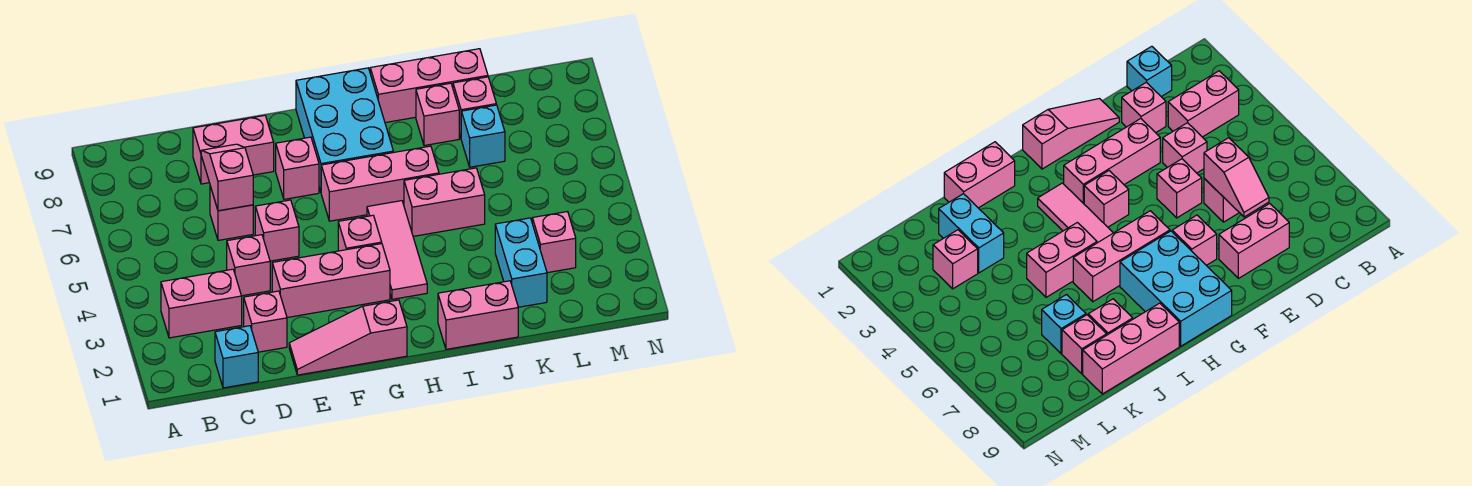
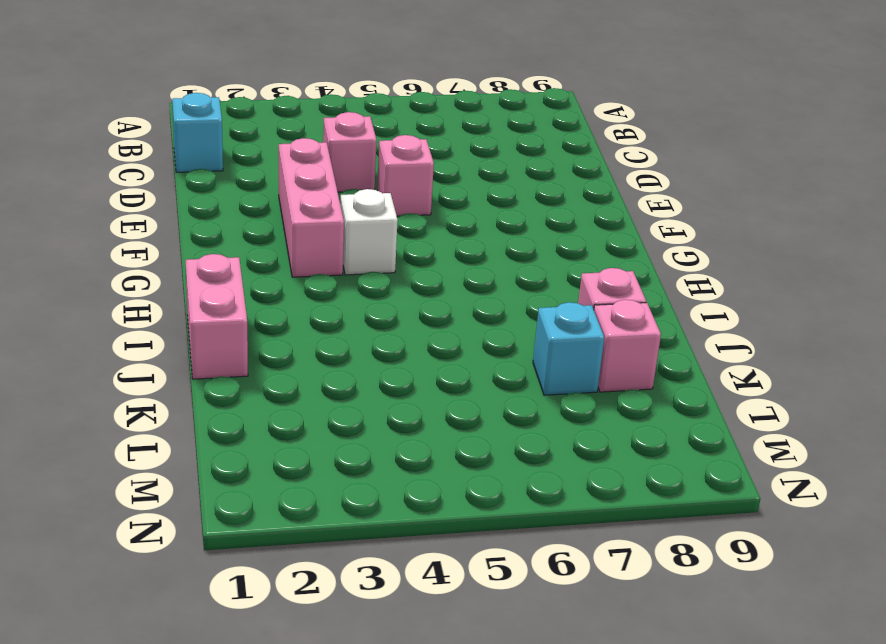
white 1x1 brick [340,189,398,275] -> pink 1x1 brick [338,215,382,251]
none -> pink 1x2 brick [161,269,242,338]
none -> pink 1x1 brick [244,291,287,352]
none -> pink 1x1 brick [210,186,253,240]

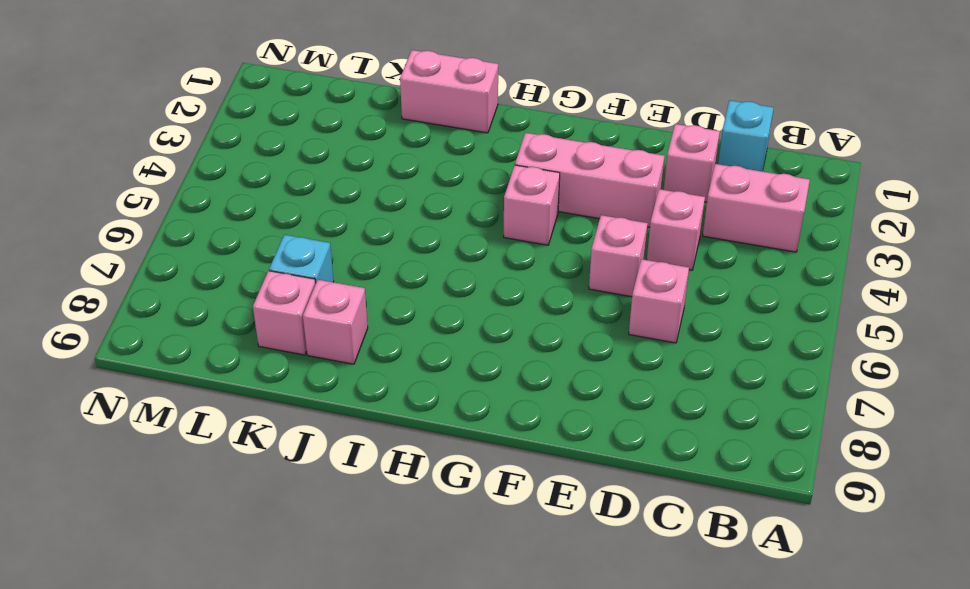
none -> pink 1x2 brick [193,115,274,184]
none -> pink 1x3 slope [289,300,407,375]
none -> pink 1x1 brick [276,137,319,199]

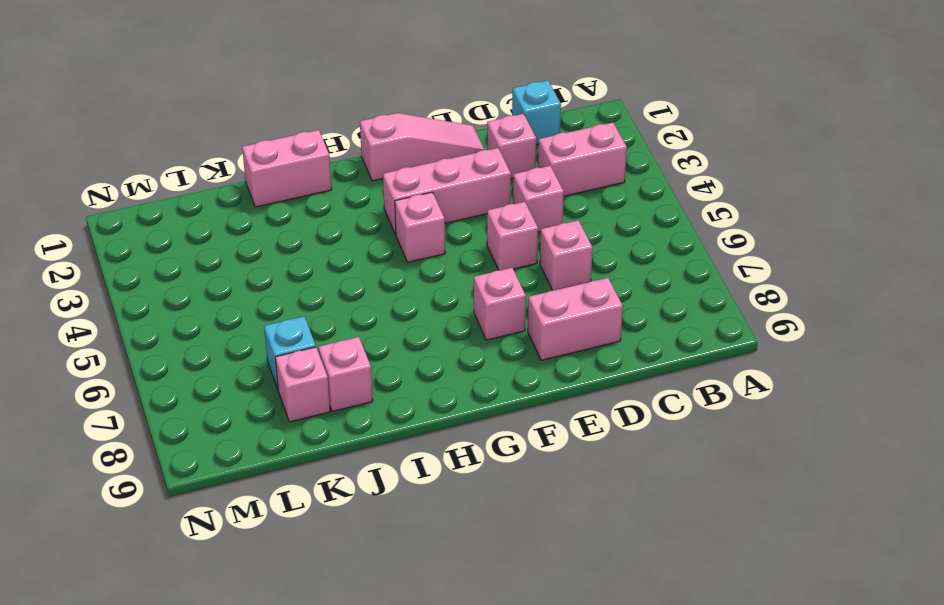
none -> pink 1x3 brick [321,146,439,221]
none -> cyan 2x3 brick [296,68,393,192]
none -> pink 1x3 tile [367,201,427,299]

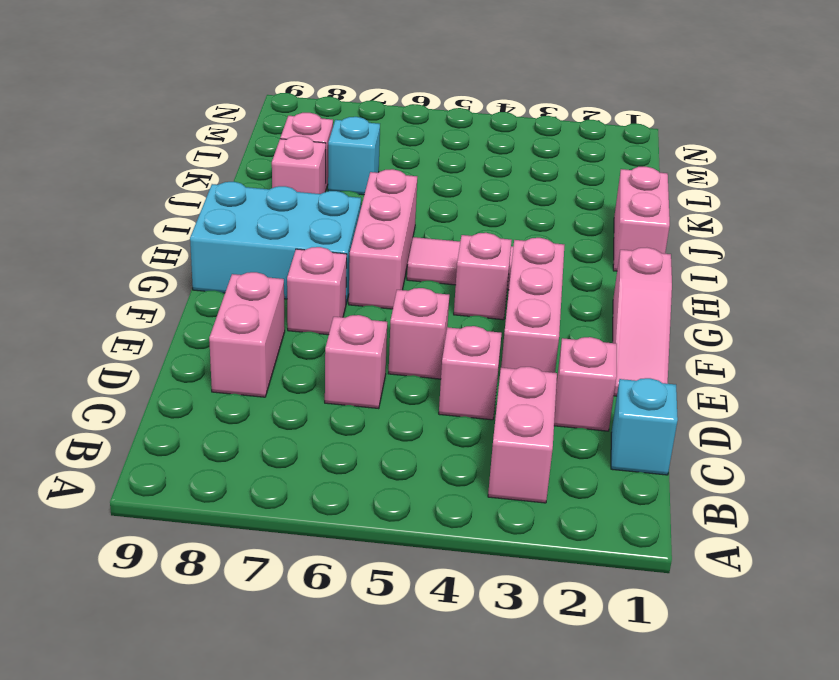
none -> pink 1x2 brick [404,168,485,236]
none -> pink 1x3 brick [370,49,488,123]
none -> cyan 1x2 brick [495,218,547,307]

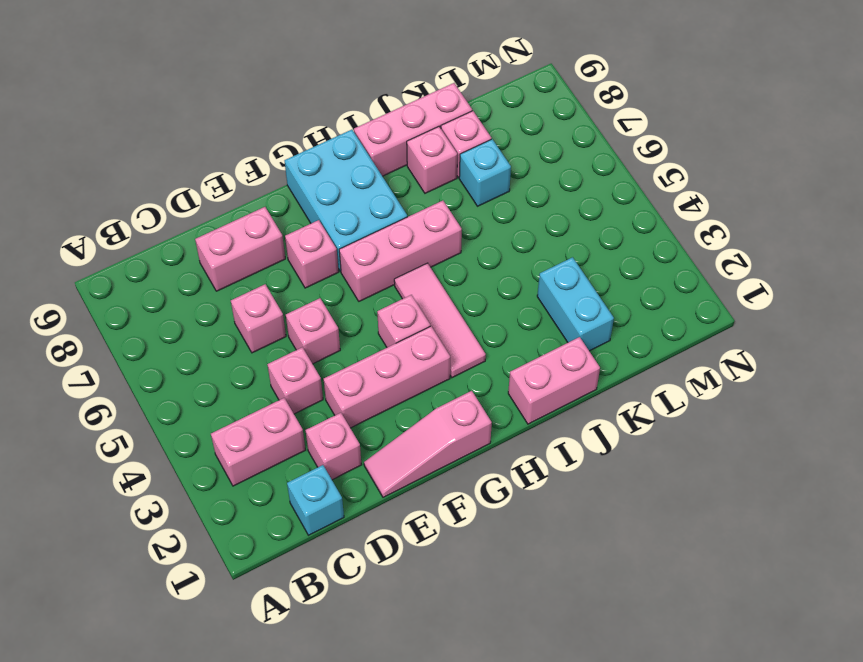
none -> pink 1x2 brick [404,168,485,236]
none -> pink 1x1 brick [532,212,576,273]
none -> pink 1x2 slope [201,144,253,211]

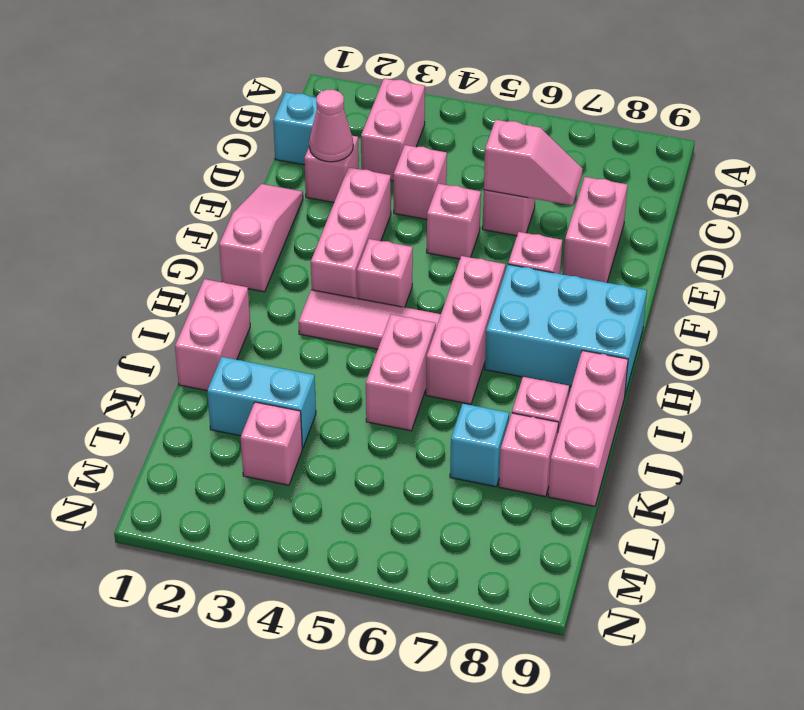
pink 1x1 cone [309,90,353,162] -> none

